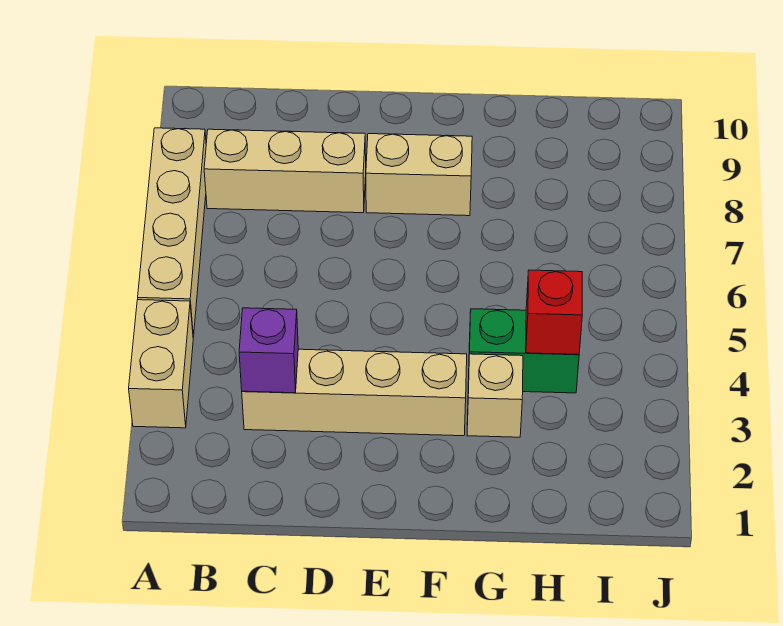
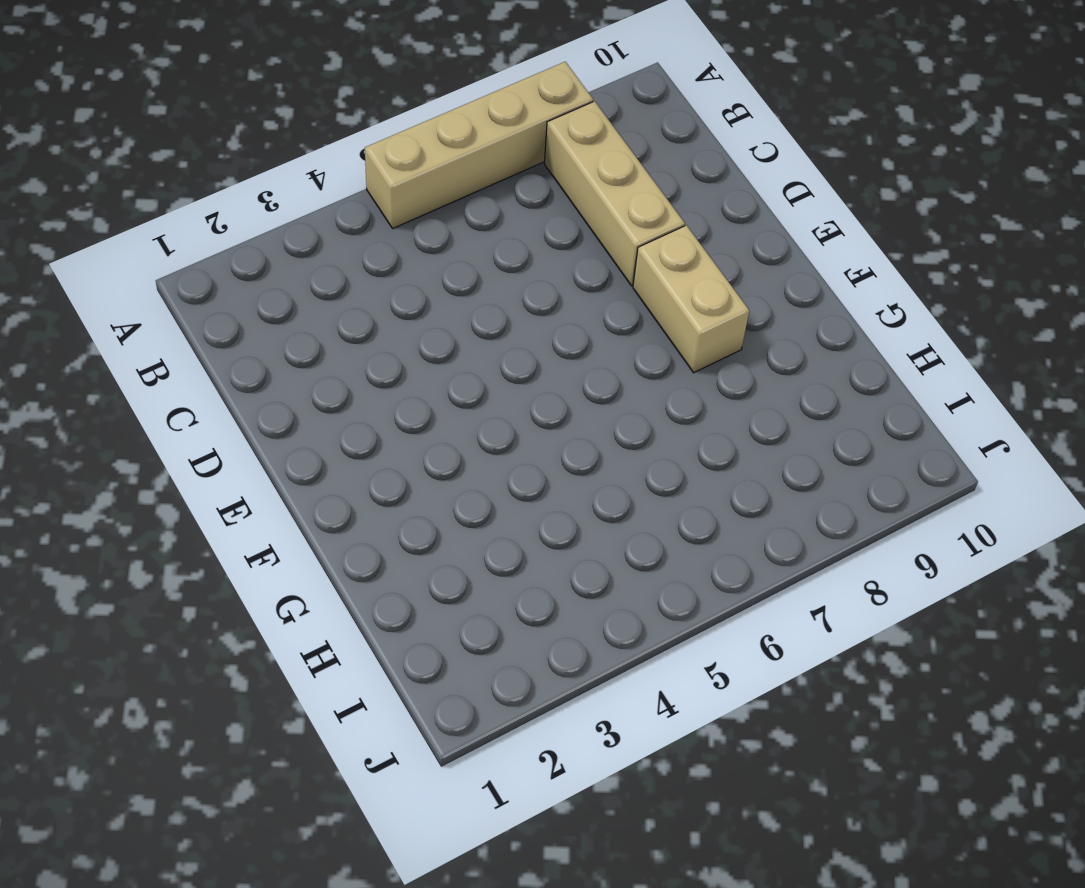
none -> tan 1x2 brick [129,300,193,428]
none -> tan 1x4 brick [242,349,467,436]

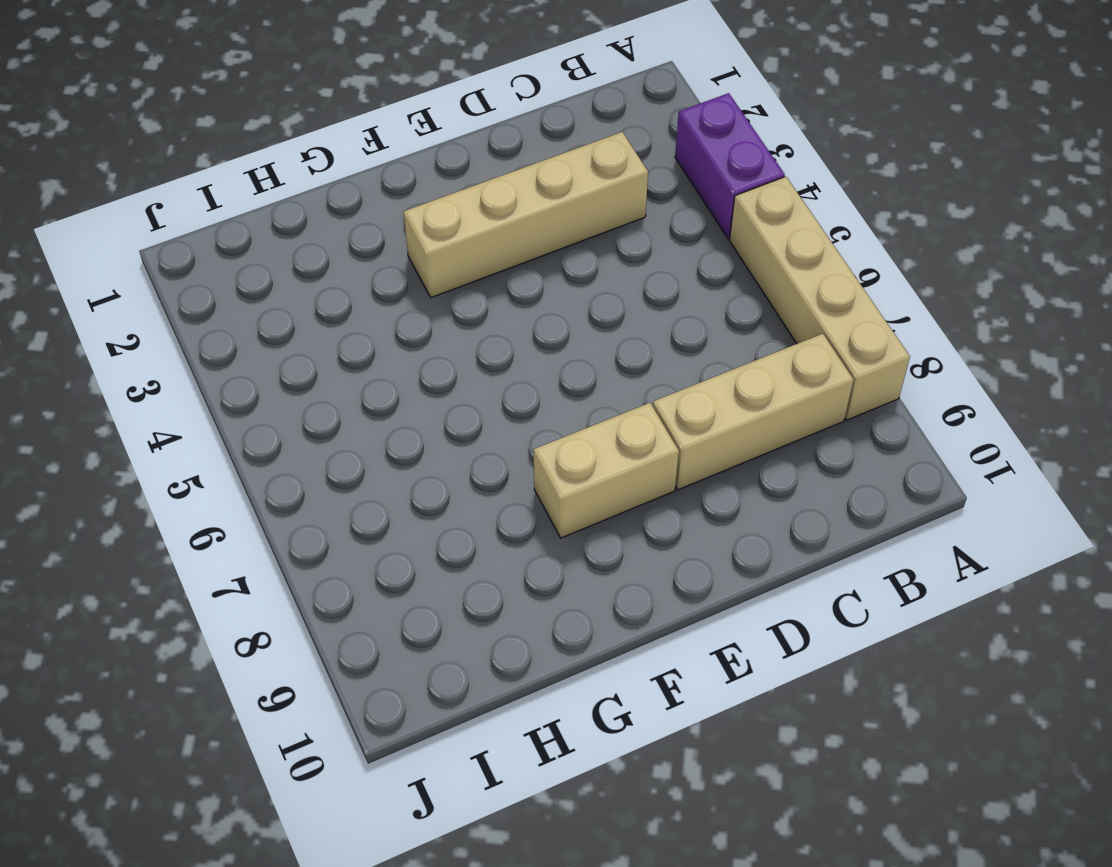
purple 1x2 brick [675,93,785,239] -> tan 1x2 brick [129,300,193,428]
none -> tan 1x1 brick [467,354,523,437]
none -> green 1x2 brick [468,309,579,393]

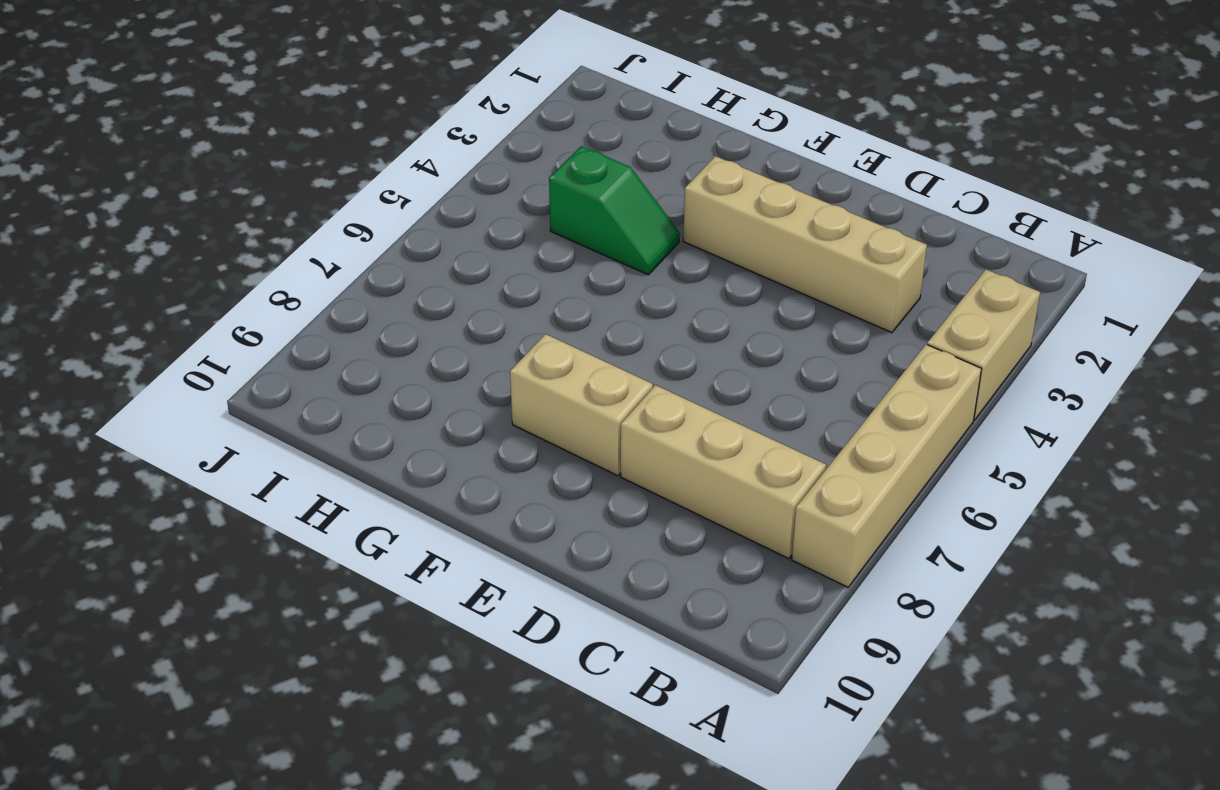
green 1x2 slope [549,146,680,275] -> green 1x2 brick [468,309,579,393]
none -> tan 1x1 brick [467,354,523,437]
none -> purple 1x1 brick [239,308,298,393]

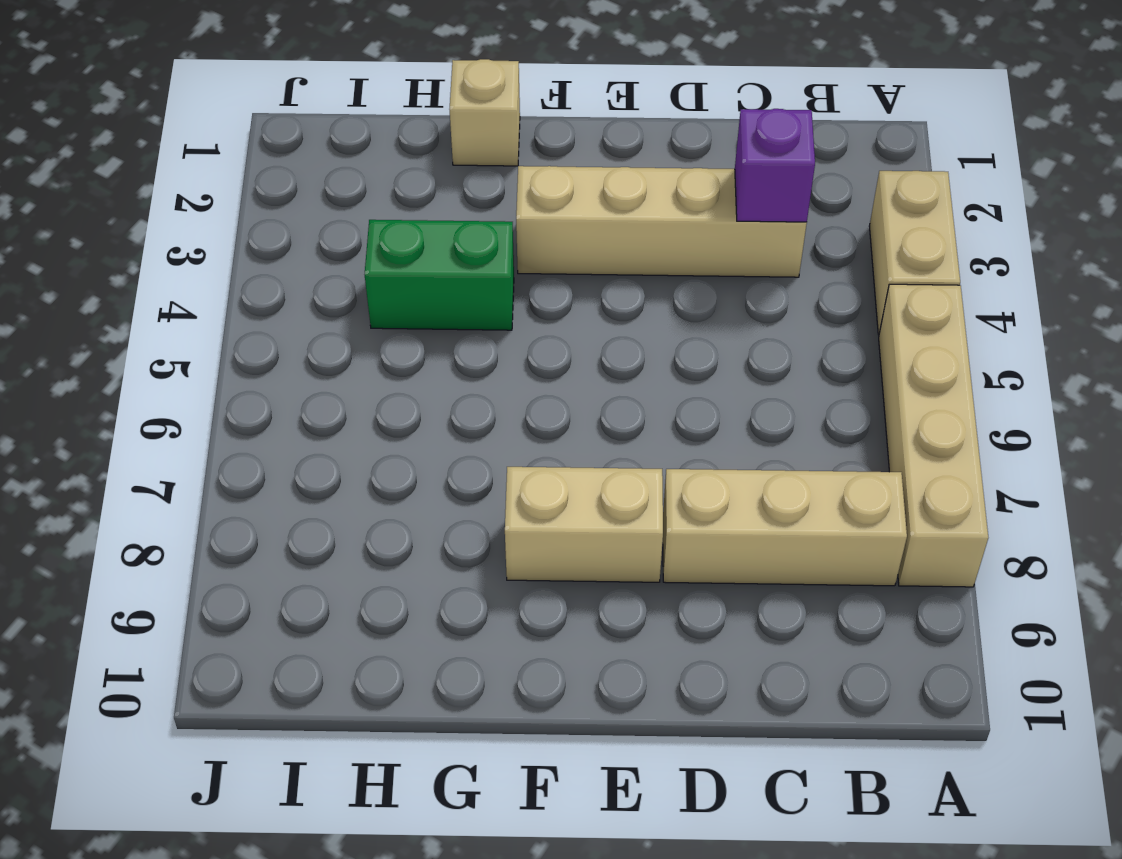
tan 1x1 brick [450,59,520,166] -> tan 1x1 brick moved to [467,354,523,437]
none -> red 1x1 brick [526,270,582,355]

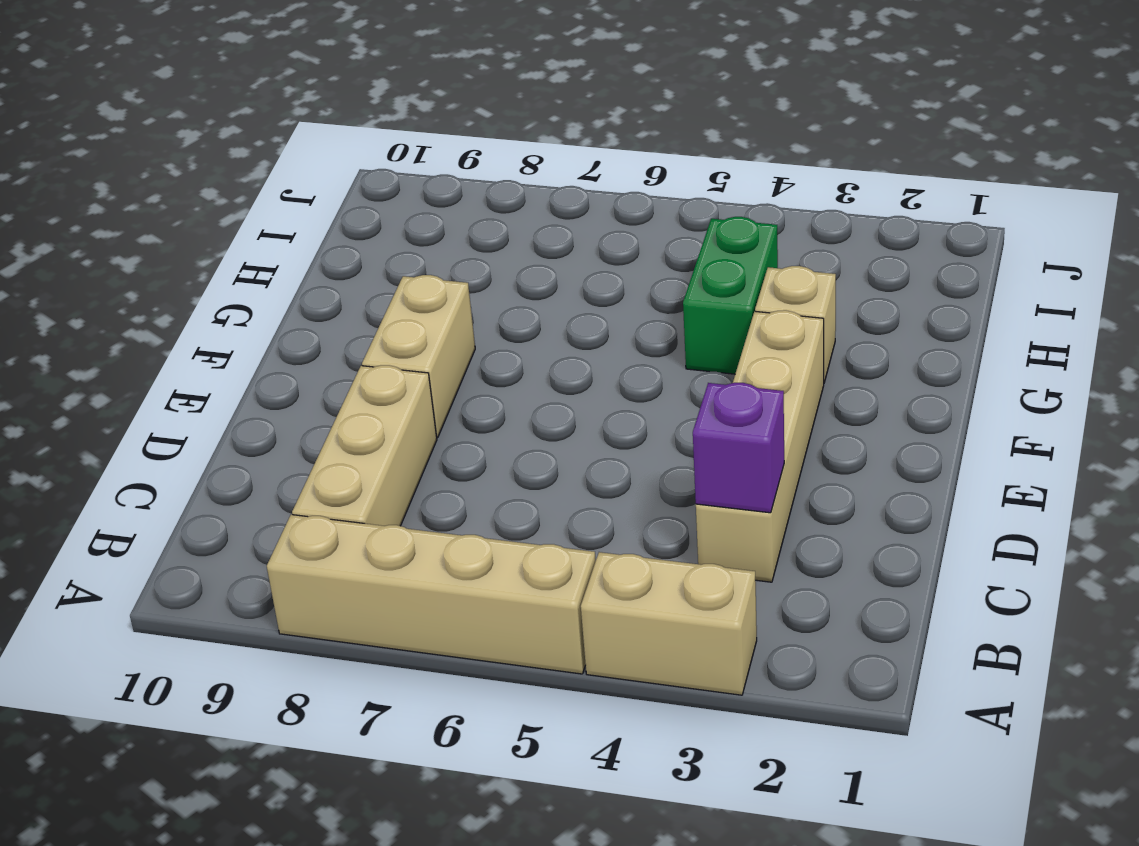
none -> red 1x1 brick [526,270,582,355]

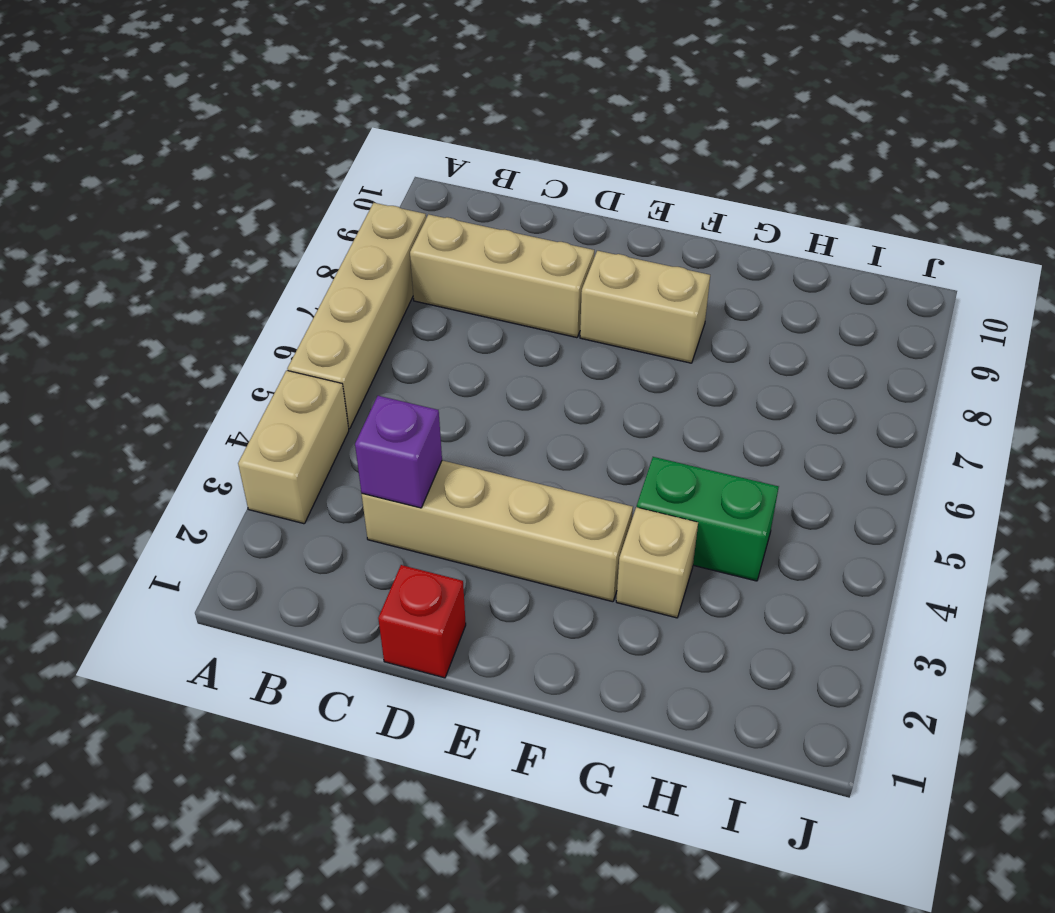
red 1x1 brick [378,565,466,678] -> red 1x1 brick moved to [526,270,582,355]

